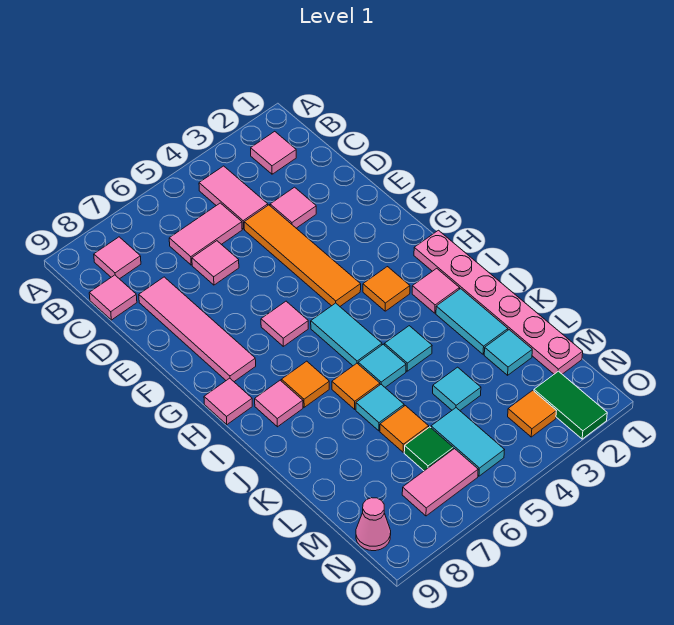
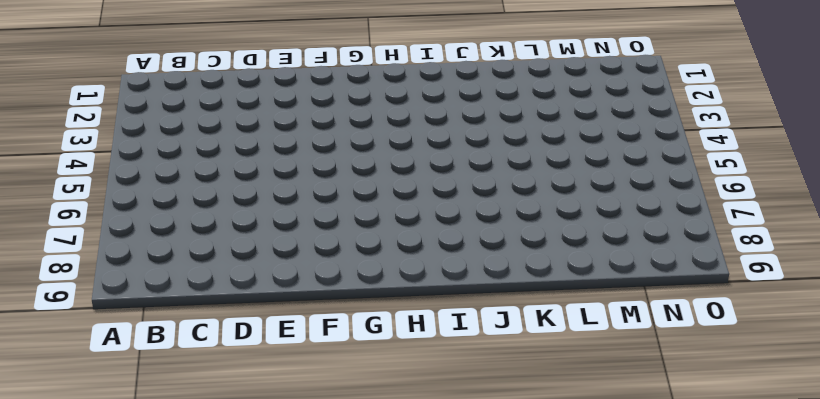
none -> pink 1x1 tile [251,131,296,174]
none -> pink 1x2 tile [199,166,268,229]
none -> pink 1x1 tile [94,237,141,279]
none -> pink 1x2 tile [169,203,242,265]

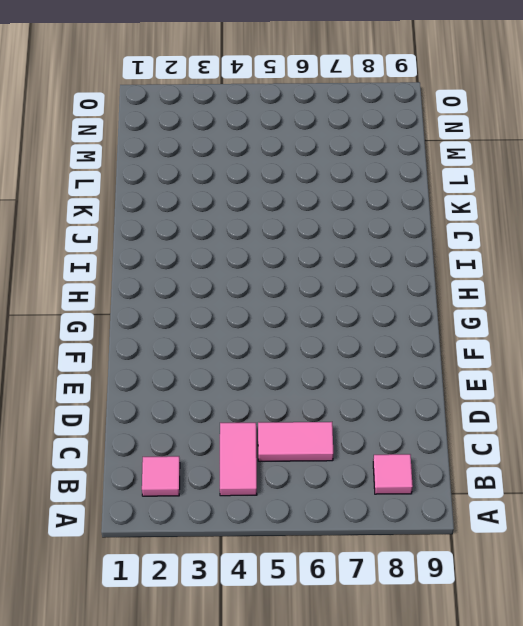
none -> pink 1x1 tile [89,275,137,320]
none -> pink 1x1 tile [270,187,316,228]
none -> orange 1x4 tile [244,205,361,306]
none -> pink 1x1 tile [192,241,239,285]

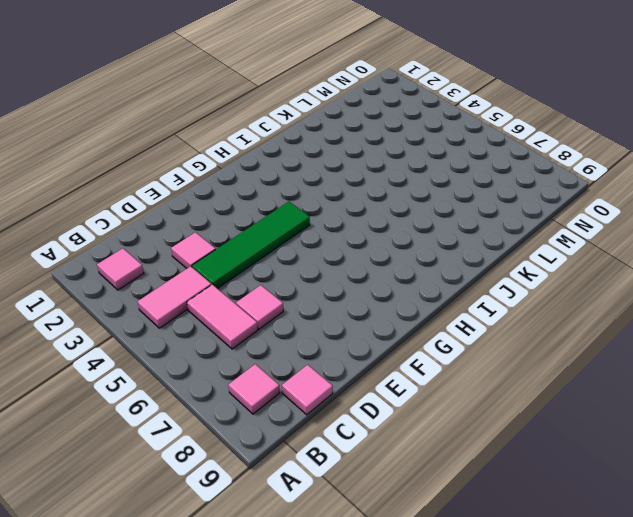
green 1x4 tile [192,202,310,289] -> orange 1x4 tile [244,205,361,306]
none -> pink 1x4 tile [139,277,256,382]
none -> pink 1x1 tile [261,301,308,346]
none -> pink 1x6 plate [414,230,583,374]
none -> orange 1x1 tile [363,267,410,311]

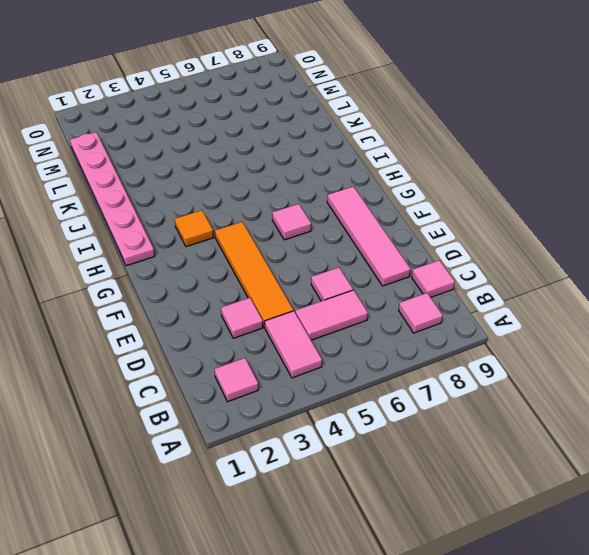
none -> cyan 1x2 tile [311,303,382,366]
none -> pink 1x1 tile [204,378,252,425]
none -> pink 1x1 tile [412,268,459,313]
none -> orange 1x1 tile [281,361,329,407]

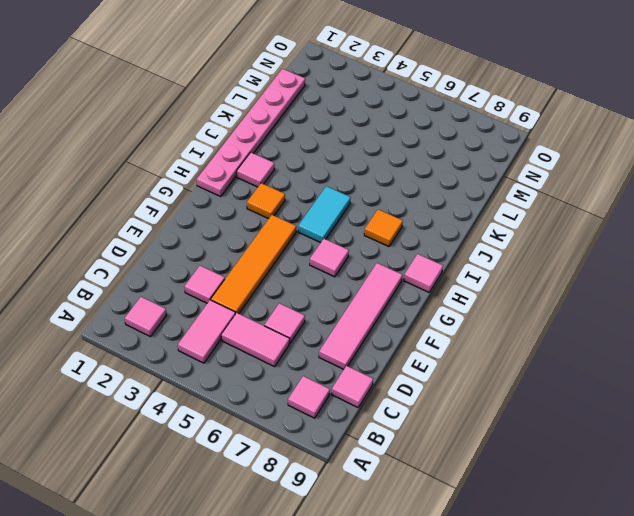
none -> pink 1x1 tile [255,380,303,427]
none -> cyan 1x2 tile [436,289,508,354]
none -> cyan 1x1 tile [384,326,432,371]
none -> cyan 1x1 tile [358,344,406,387]

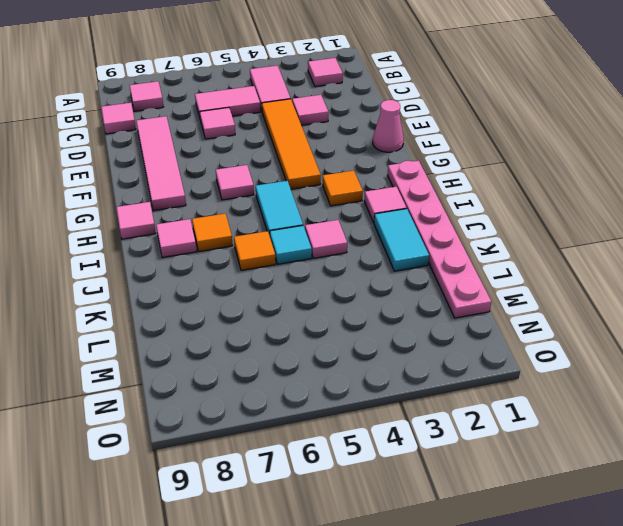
pink 1x1 cone [373,100,404,152] -> pink 1x1 cone moved to [356,498,391,551]
pink 1x1 tile [305,220,347,258] -> cyan 1x1 tile [384,326,432,371]
none -> cyan 1x1 tile [356,385,404,431]
none -> cyan 1x1 tile [484,330,532,375]
none -> cyan 1x1 tile [433,367,481,410]
none -> orange 1x1 tile [380,406,429,452]

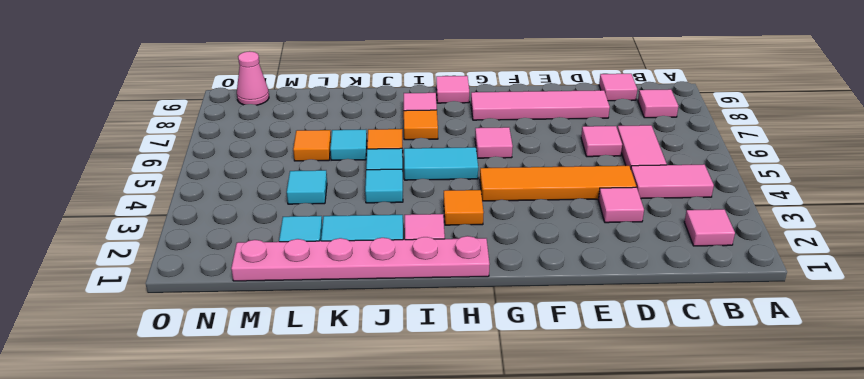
none -> cyan 1x2 tile [431,408,504,476]
none -> green 1x1 tile [404,427,453,471]
none -> green 1x2 tile [534,371,607,439]
none -> orange 1x1 tile [508,390,556,437]

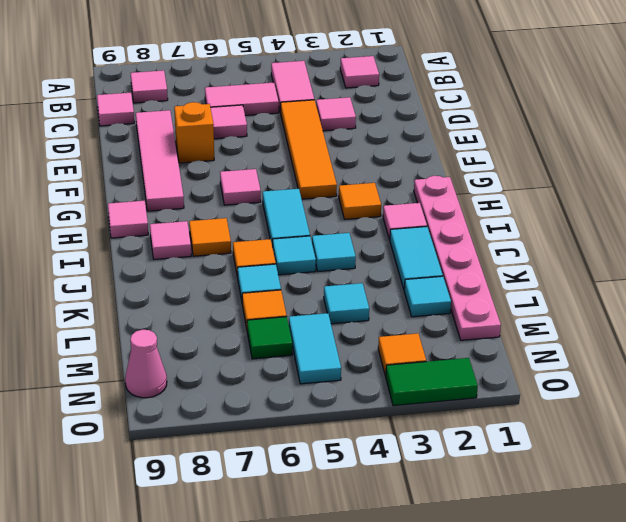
orange 1x1 brick [174,102,214,163] -> none
green 1x2 tile [386,358,478,406] -> green 1x2 tile turned to [534,371,607,439]
none -> pink 1x2 tile [402,449,478,516]

